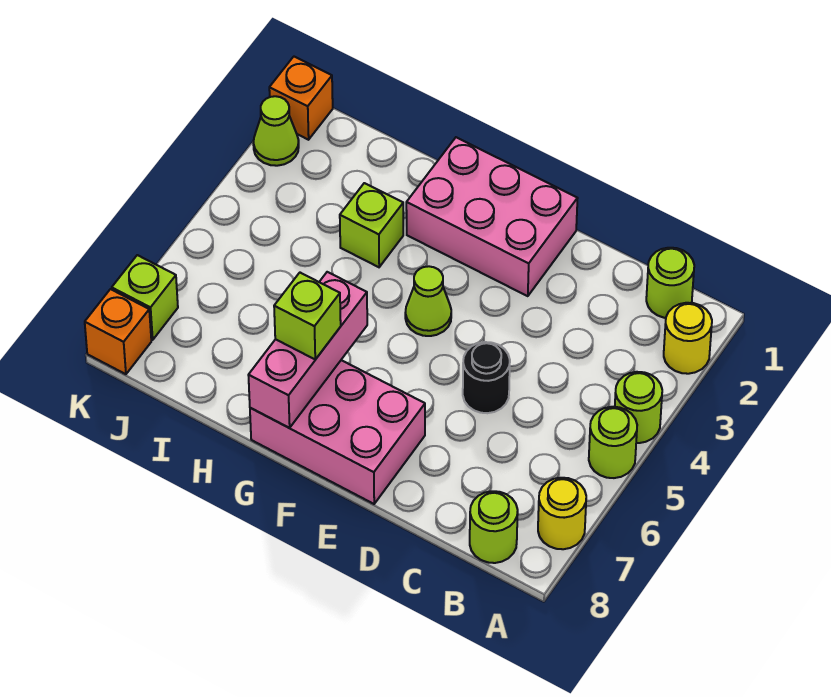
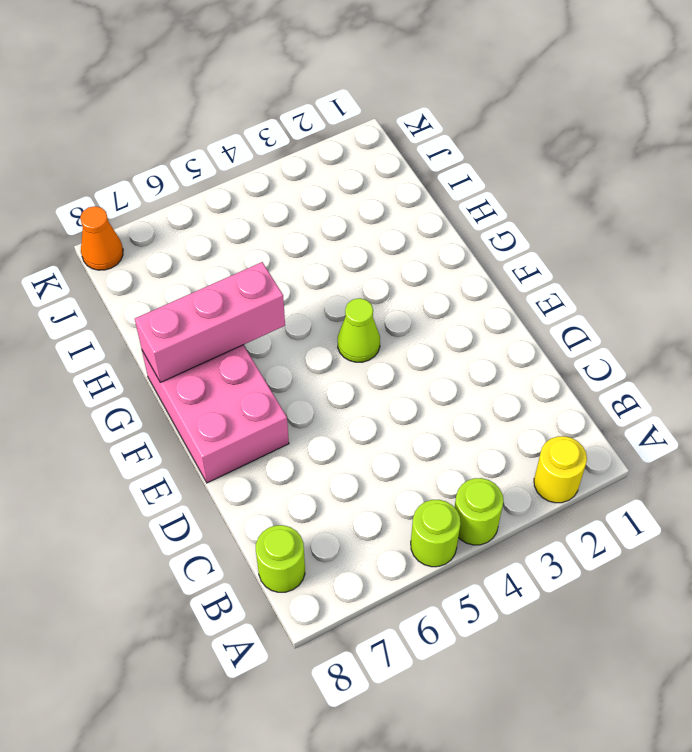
orange 1x1 cone [80,206,123,270] -> orange 1x1 brick [85,289,151,374]
none -> yellow 1x1 round brick [538,478,586,549]
none -> lime 1x1 round brick [646,248,694,318]
none -> black 1x1 round brick [463,342,510,413]

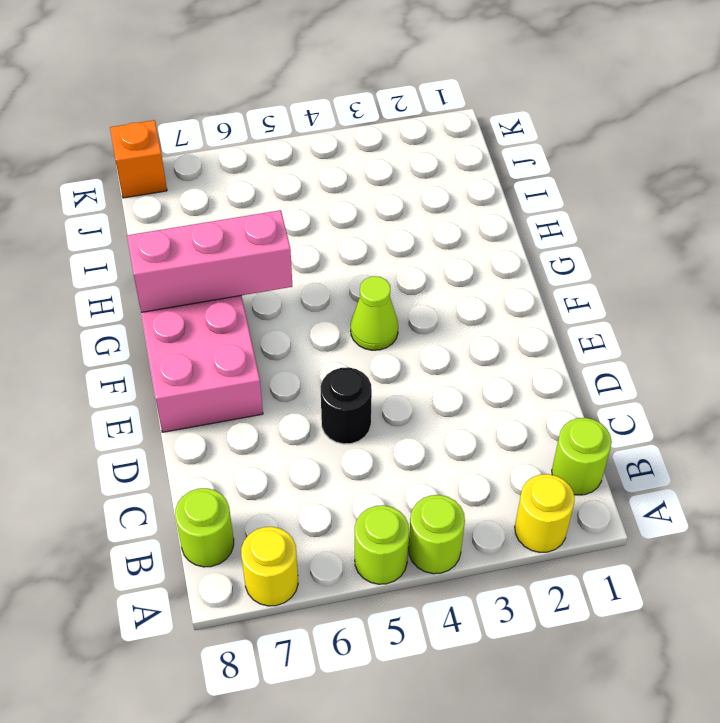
none -> pink 2x3 brick [406,137,578,296]
none -> lime 1x1 brick [340,183,403,267]
none -> orange 1x1 brick [269,57,333,140]

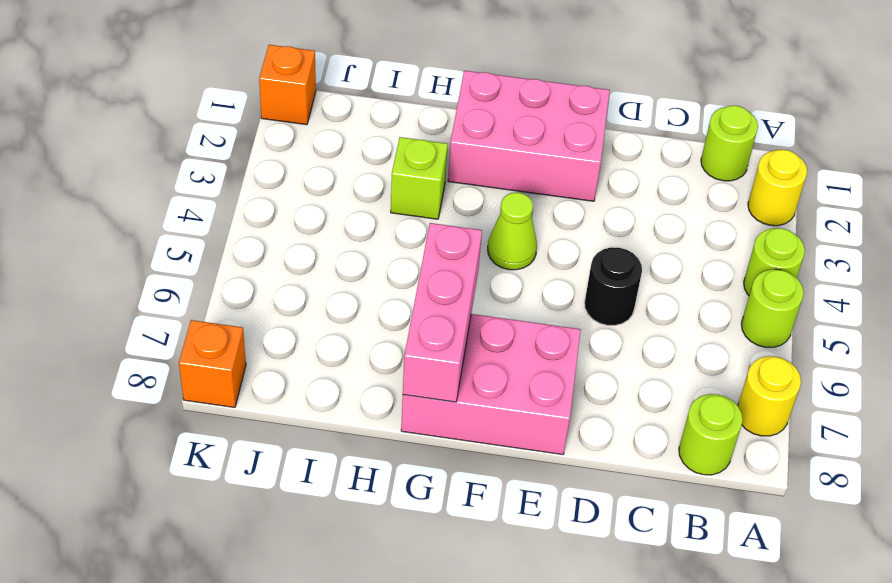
none -> lime 1x1 cone [253,96,299,166]
none -> lime 1x1 brick [112,255,178,340]
none -> lime 1x1 brick [274,273,341,359]

